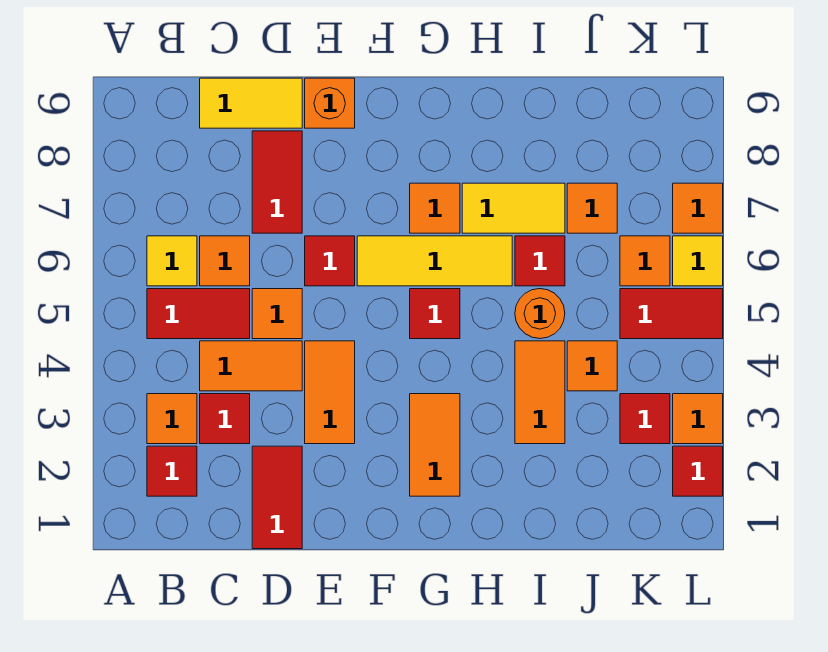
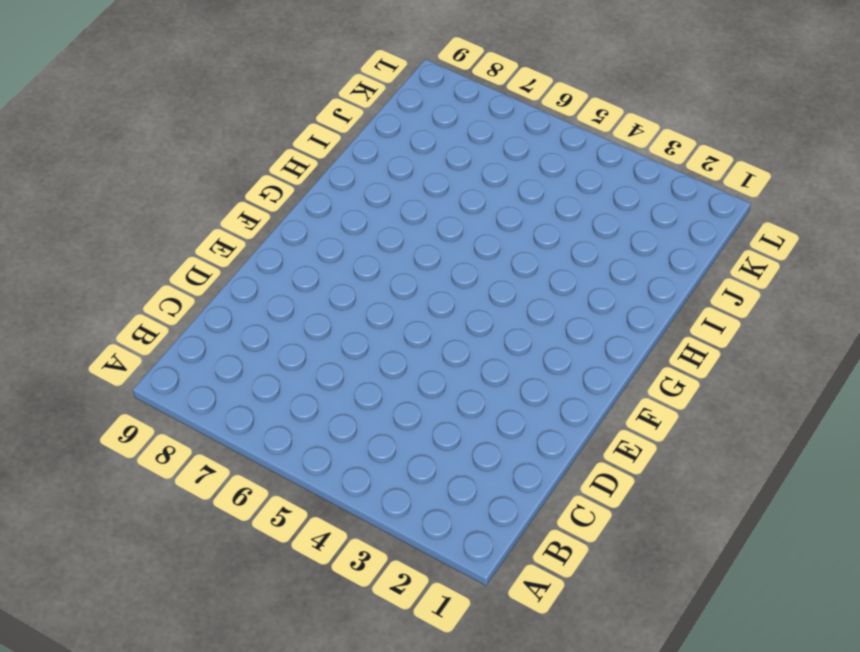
none -> red 1x1 tile [147,446,197,496]
none -> orange 1x1 tile [147,394,197,444]
none -> red 1x2 tile [147,289,250,339]
none -> yellow 1x1 tile [147,236,197,286]

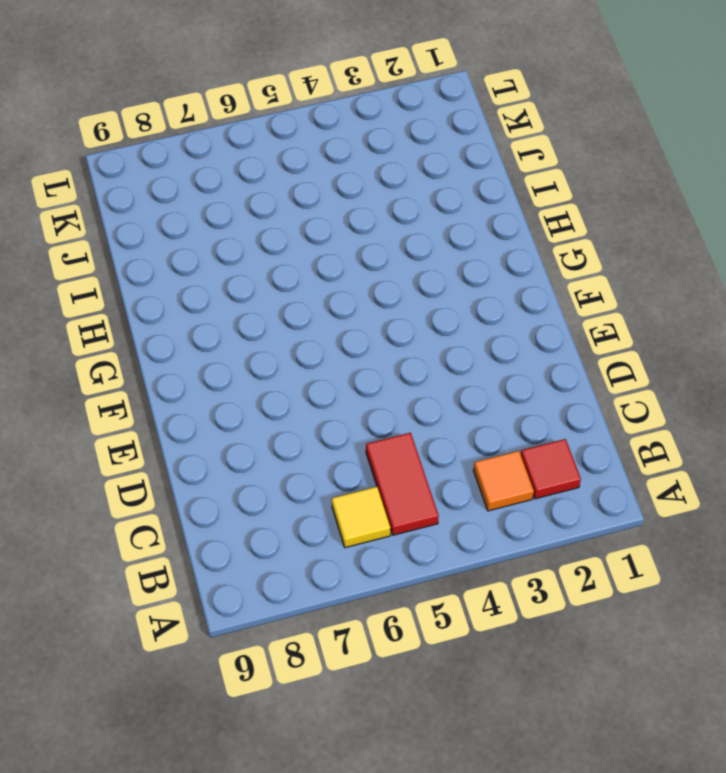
none -> red 1x1 tile [200,394,250,444]
none -> orange 1x2 tile [200,341,302,391]
none -> orange 1x1 tile [200,236,250,286]
none -> yellow 1x2 tile [200,78,302,128]

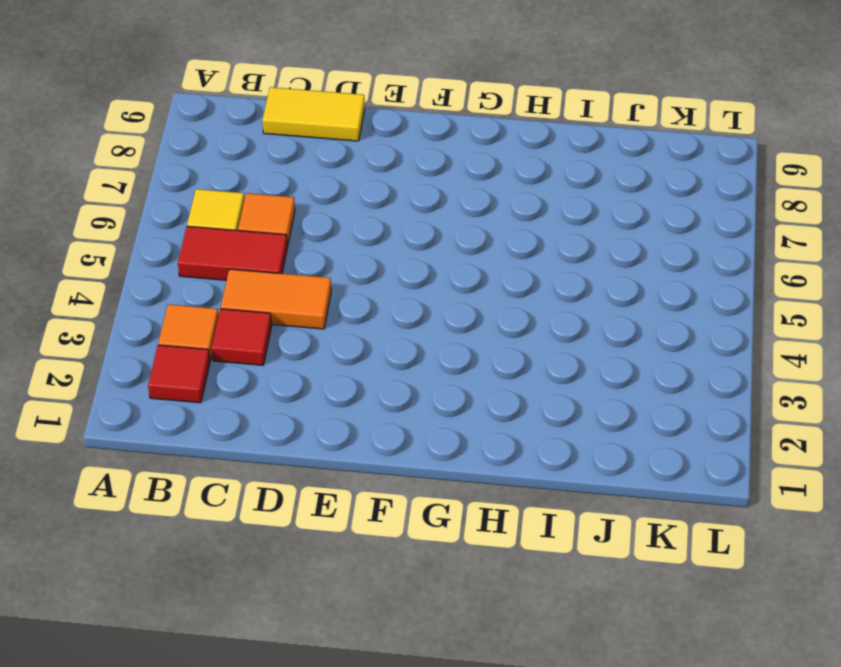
none -> red 1x2 tile [252,446,302,549]
none -> orange 1x1 tile [252,289,302,339]
none -> red 1x2 tile [252,131,302,233]
none -> orange 1x2 tile [305,341,355,444]

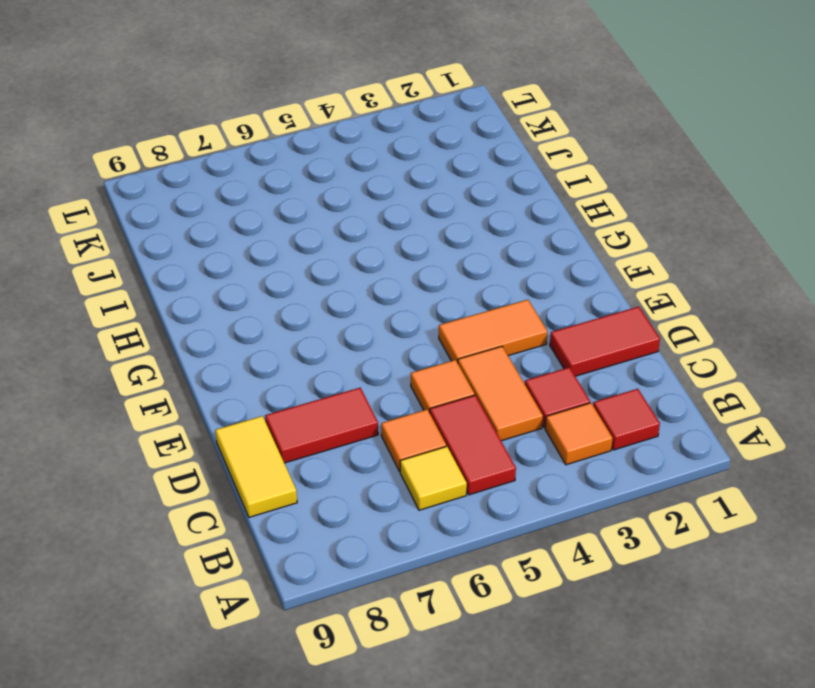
none -> red 1x1 tile [305,236,355,286]
none -> orange 1x1 brick [305,78,355,128]
none -> yellow 1x3 tile [357,236,512,286]
none -> orange 1x2 tile [410,394,460,496]

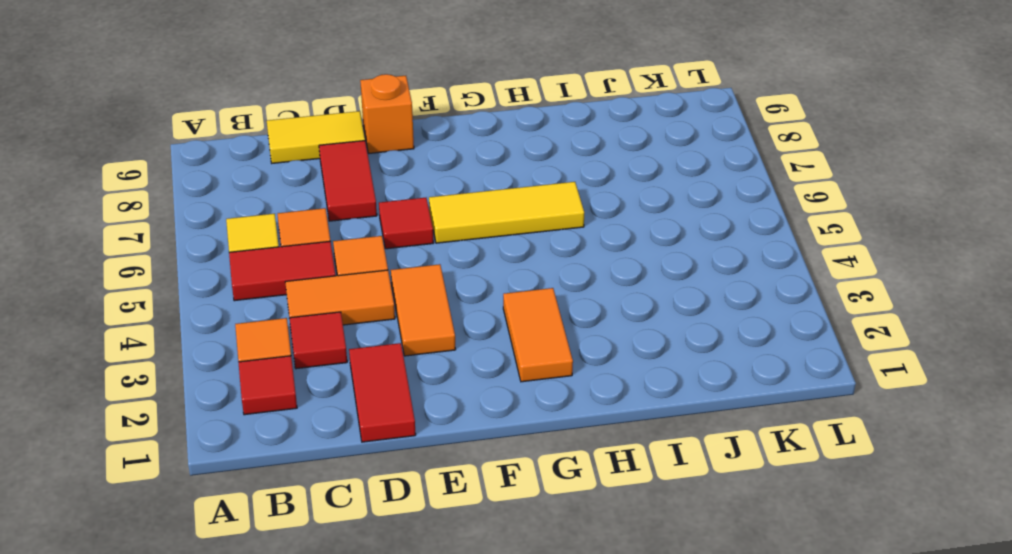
none -> red 1x1 tile [410,289,460,339]
none -> orange 1x1 tile [410,183,460,233]
none -> yellow 1x2 tile [462,183,565,233]
none -> orange 1x2 tile [515,341,565,444]

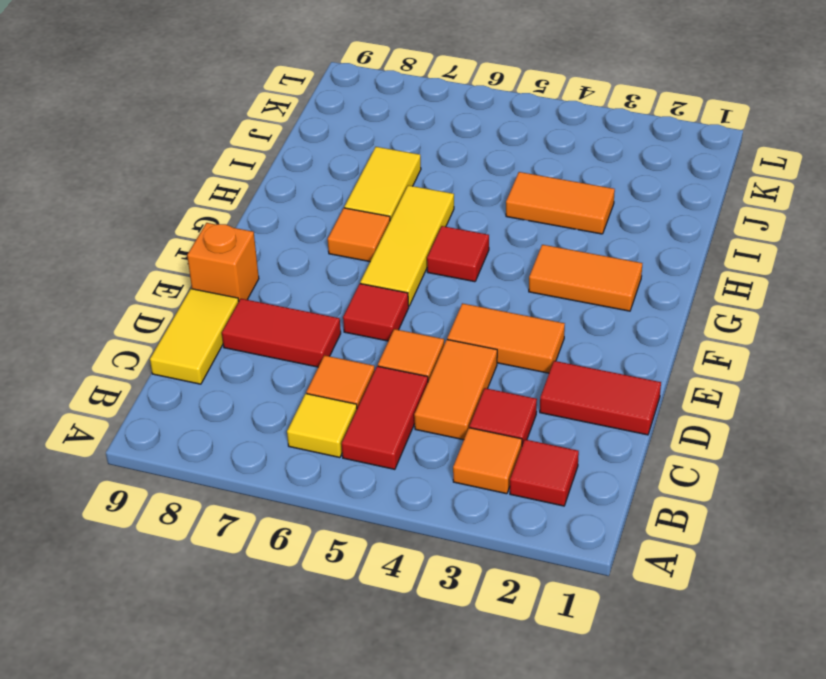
none -> orange 1x1 round brick [515,289,565,339]
none -> red 1x1 tile [515,236,565,286]
none -> orange 1x1 tile [567,341,617,391]
none -> orange 1x1 tile [567,183,617,233]

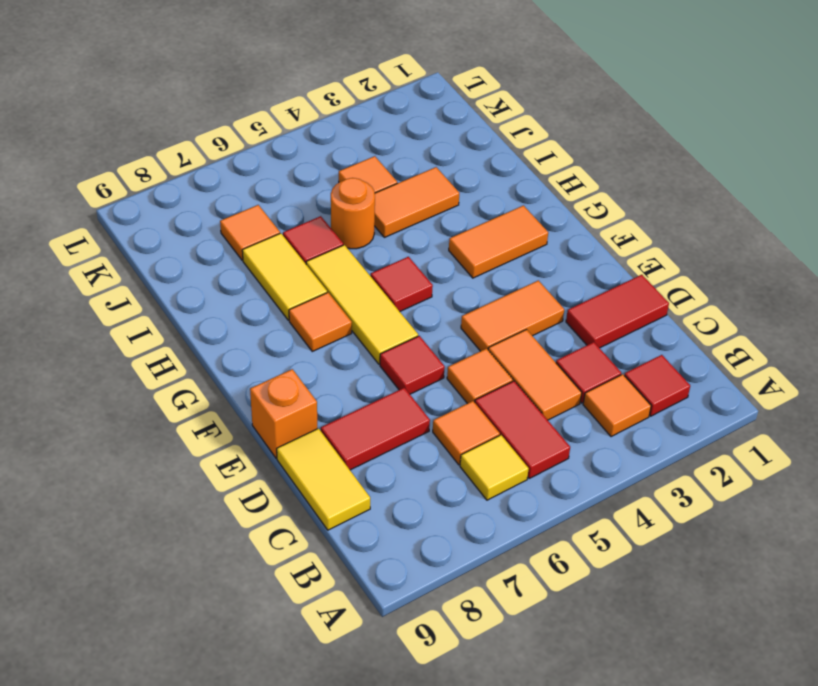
none -> red 1x1 tile [620,394,670,444]
none -> red 1x2 tile [620,289,723,339]
none -> orange 1x1 tile [620,236,670,286]
none -> red 1x1 tile [673,446,723,496]

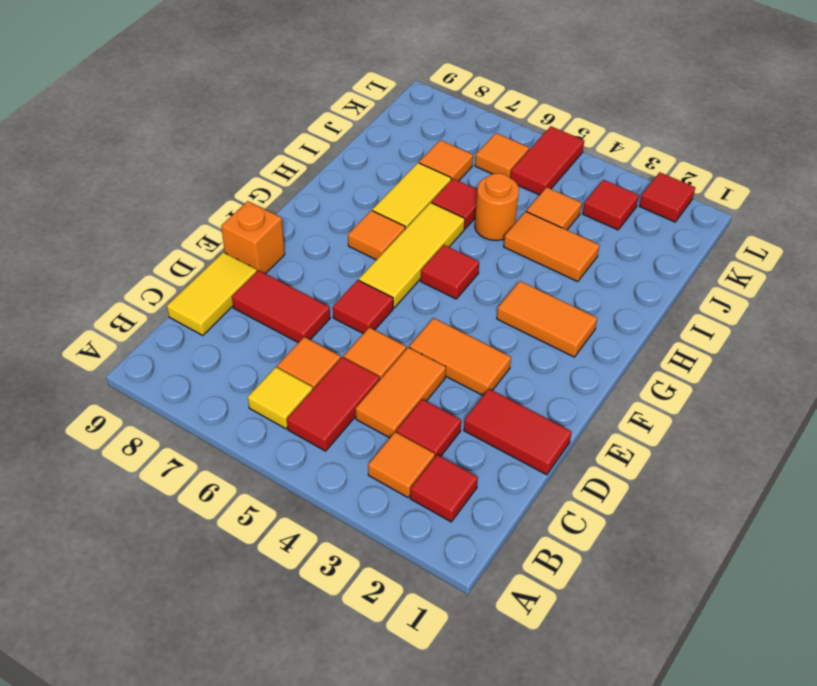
none -> orange 1x1 tile [673,394,723,444]
none -> yellow 1x1 tile [673,236,723,286]
none -> orange 1x1 tile [673,183,723,233]

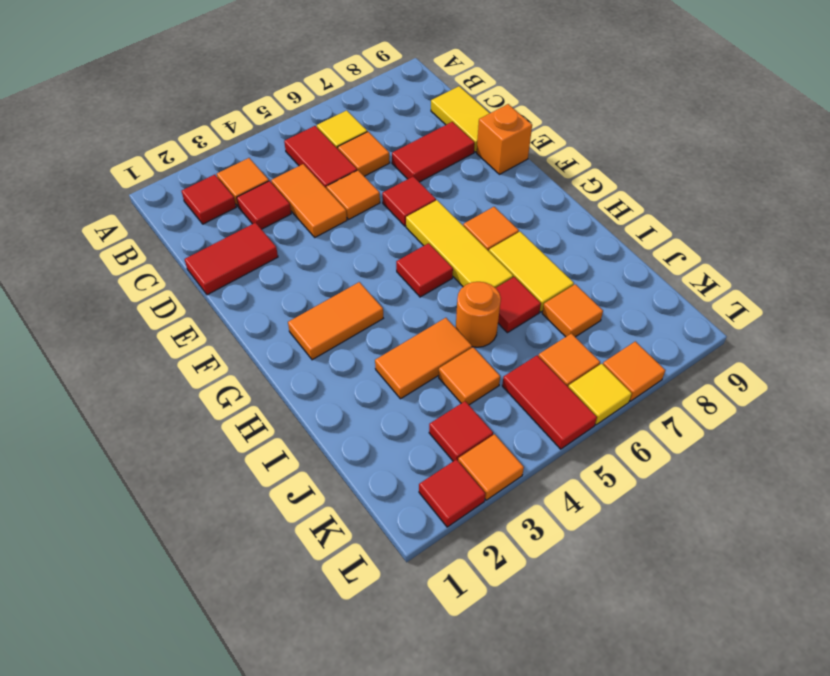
none -> orange 1x2 tile [305,341,355,444]

